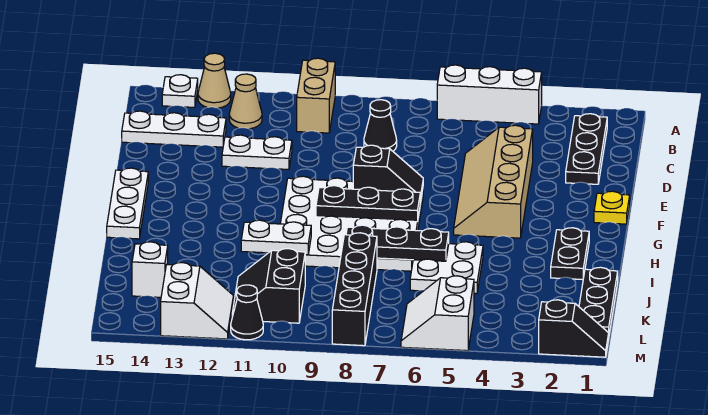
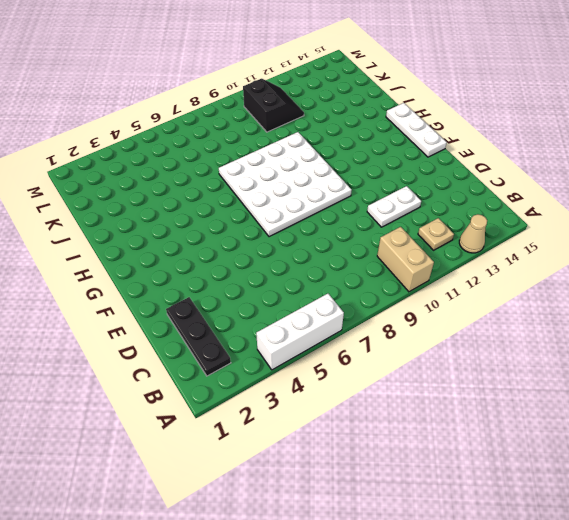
tan 1x1 plate [418,218,454,250] -> tan 1x1 cone [229,74,262,129]
none -> white 1x1 plate [162,75,198,107]
none -> black 1x1 cone [364,100,397,151]
none -> white 1x3 plate [122,111,226,147]

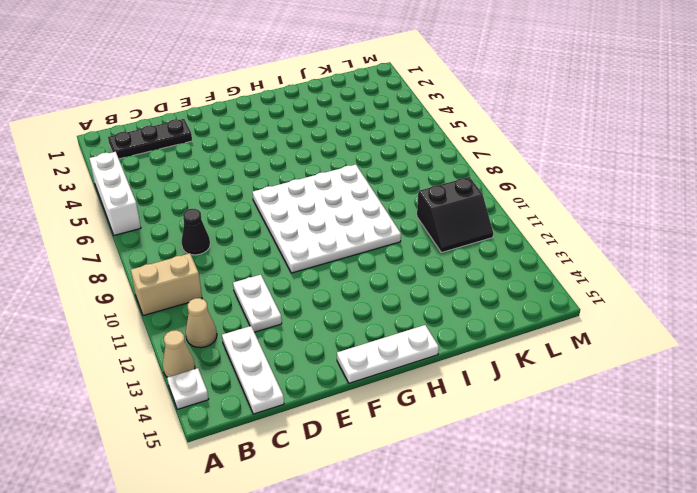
none -> tan 2x4 slope [454,125,533,238]
none -> yellow 1x1 plate [594,191,630,224]
none -> black 1x2 plate [551,228,589,279]

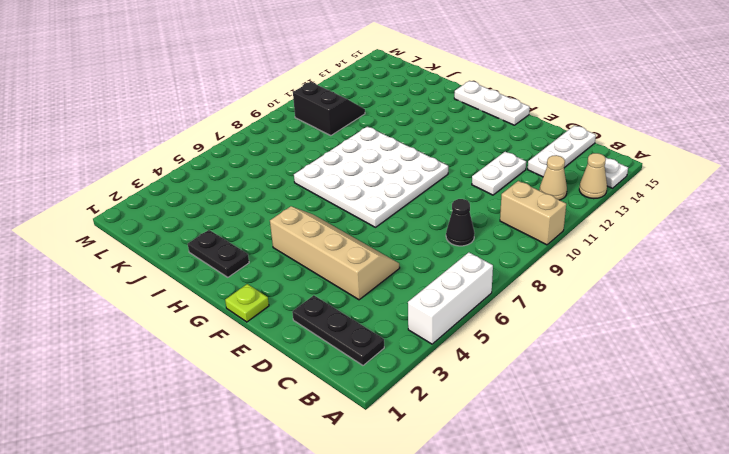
lime 1x1 plate [225,284,269,322] -> yellow 1x1 plate [594,191,630,224]
none -> white 2x2 plate [410,242,483,294]
none -> black 1x3 plate [579,267,618,334]
none -> black 1x4 brick [332,233,377,346]

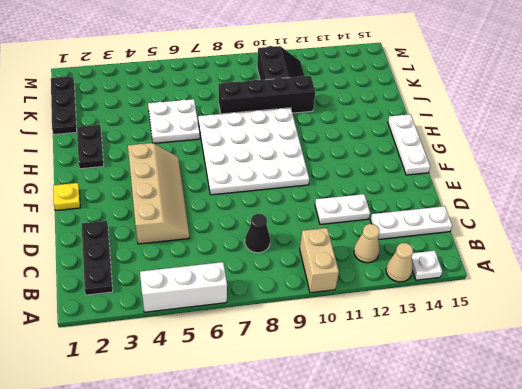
black 1x4 brick [219,76,315,114] -> black 1x4 brick turned to [332,233,377,346]
none -> white 1x1 brick [132,242,168,297]
none -> white 2x2 slope [401,276,474,351]
none -> white 2x2 slope [161,263,233,339]

